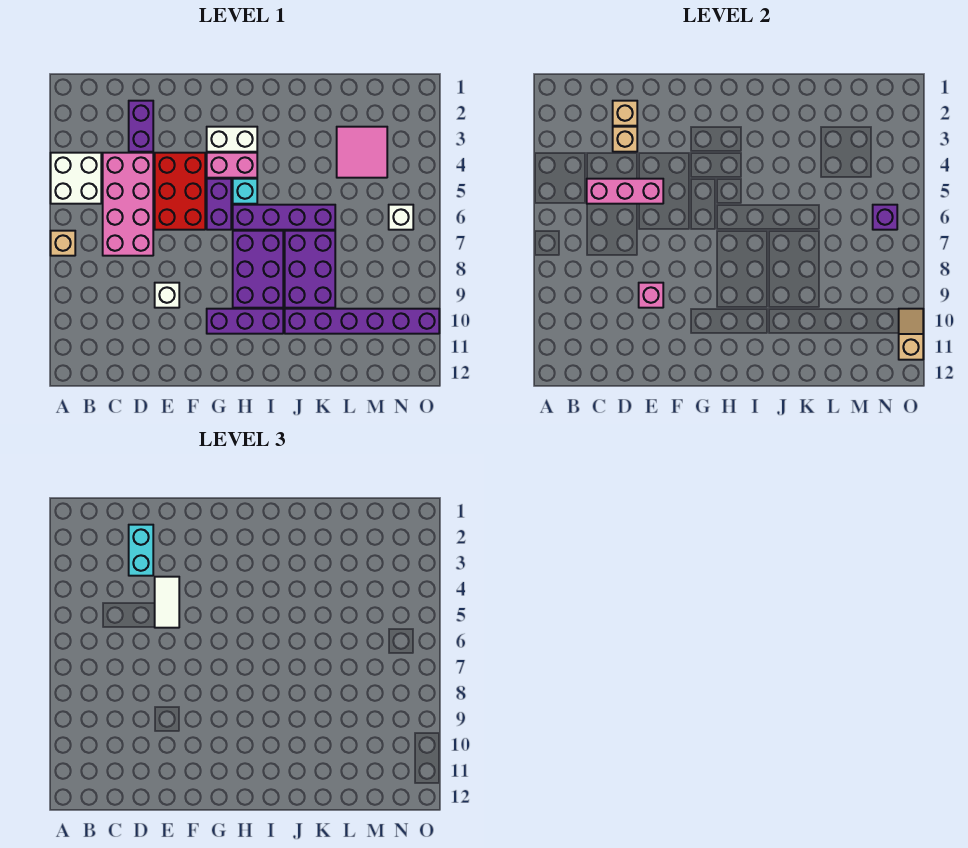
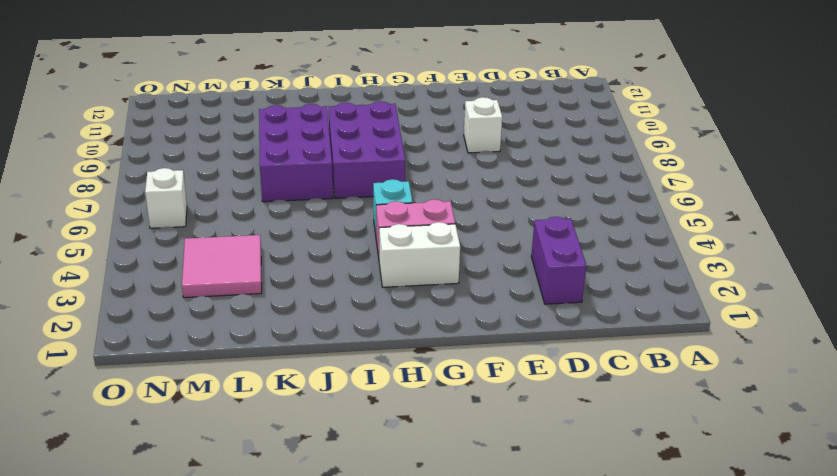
none -> white 2x2 brick [51,153,101,204]
none -> tan 1x1 brick [51,231,75,256]
none -> pink 2x4 brick [103,153,153,256]

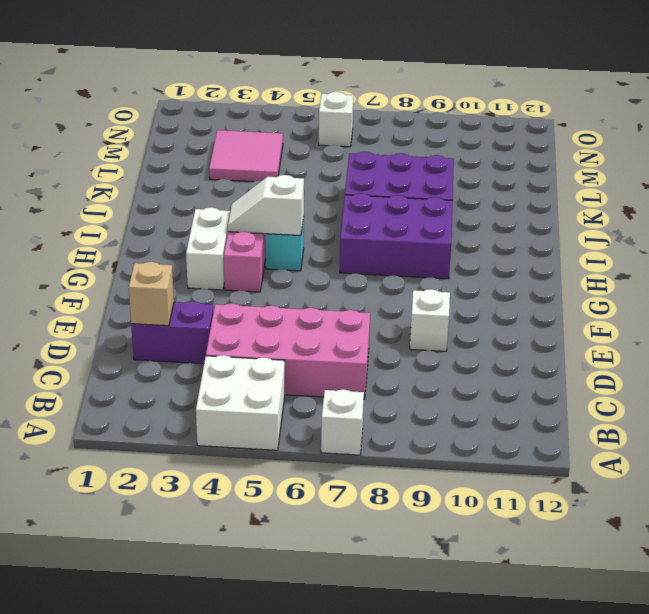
white 1x1 brick [321,389,364,455] -> tan 1x1 brick [51,231,75,256]
white 1x2 slope [228,175,304,236] -> none
none -> red 2x3 brick [155,153,205,230]
none -> purple 1x2 brick [207,179,231,230]
none -> purple 1x3 brick [207,309,283,334]

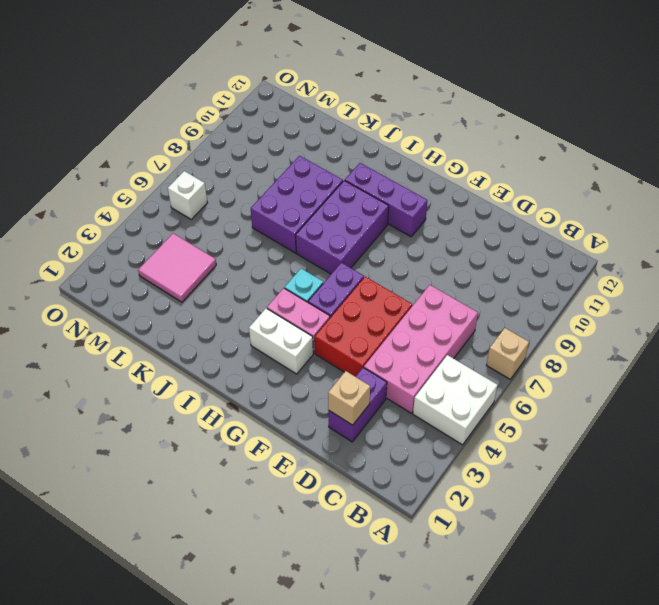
none -> white 1x1 brick [155,283,179,308]
none -> purple 1x4 brick [233,205,335,230]
none -> purple 1x6 brick [285,309,439,334]

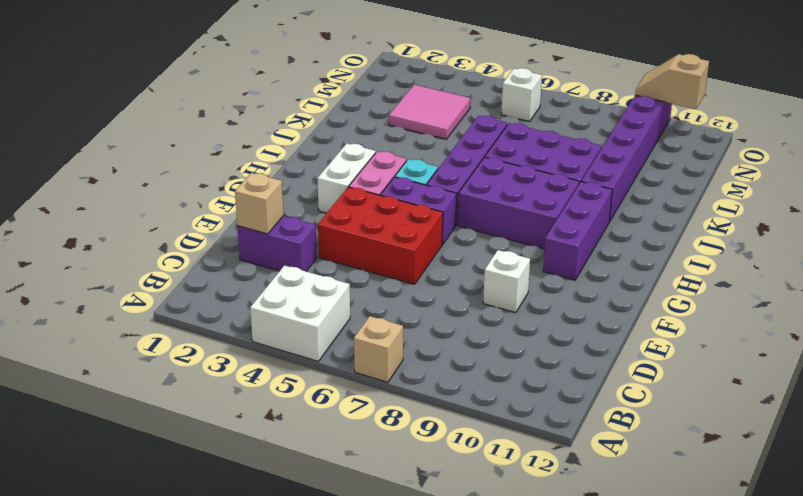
none -> pink 2x4 brick [103,153,153,256]
none -> pink 1x3 brick [587,179,663,204]
none -> tan 1x1 brick [613,127,637,152]

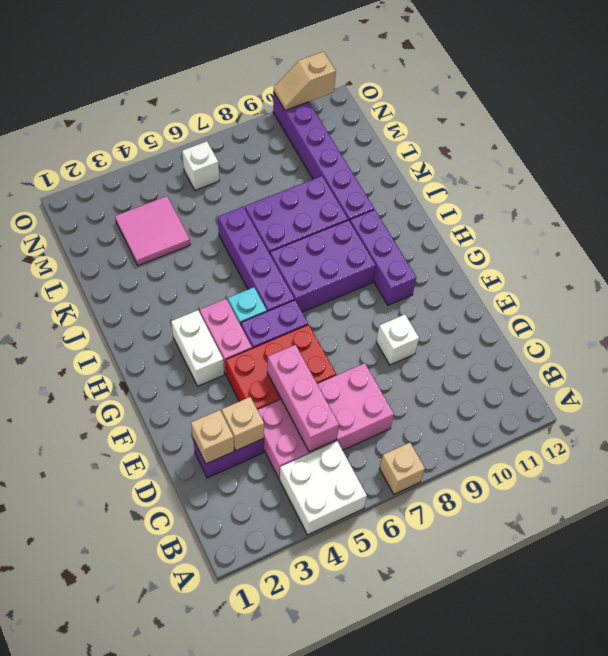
none -> pink 1x1 brick [639,283,663,308]
none -> purple 1x1 brick [873,205,897,230]
none -> cyan 1x2 brick [129,525,153,576]

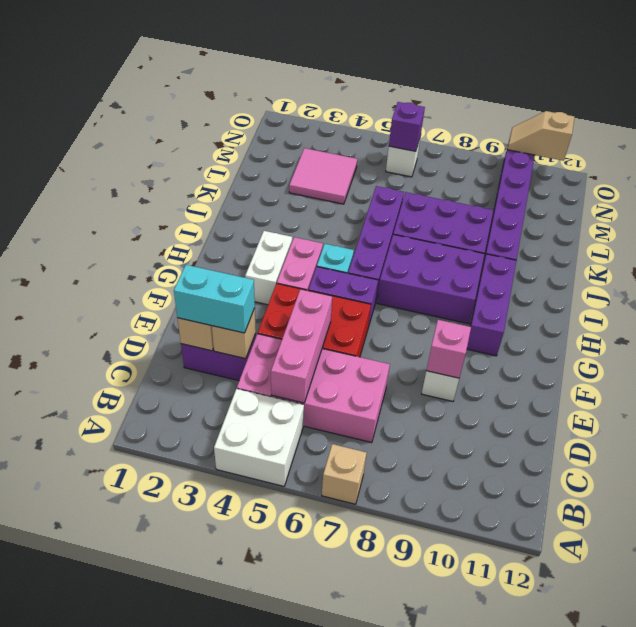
none -> white 1x2 tile [155,577,179,628]

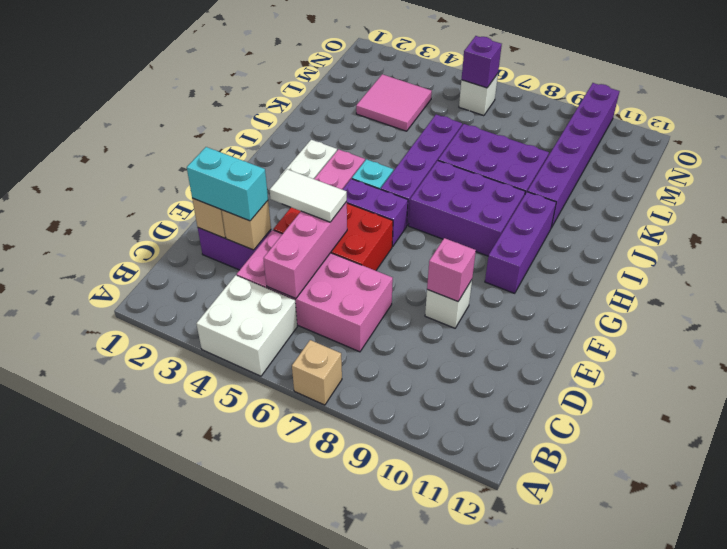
none -> tan 1x2 slope [899,309,923,360]

